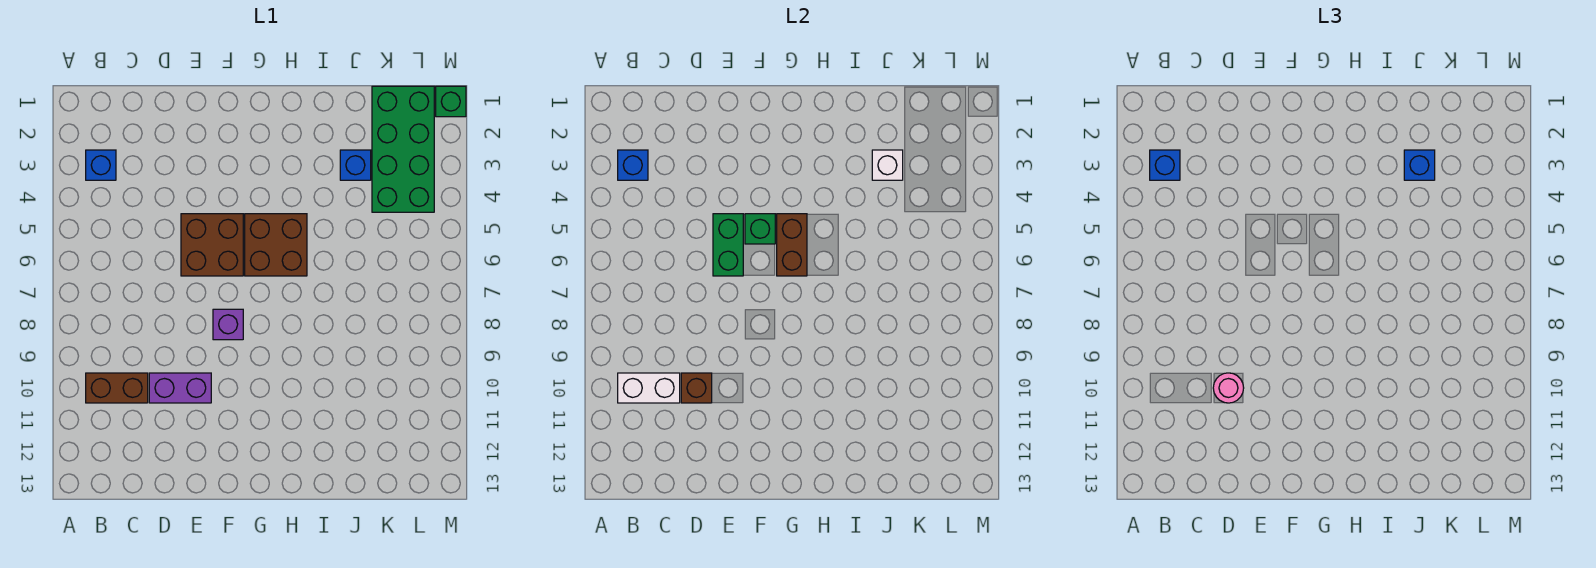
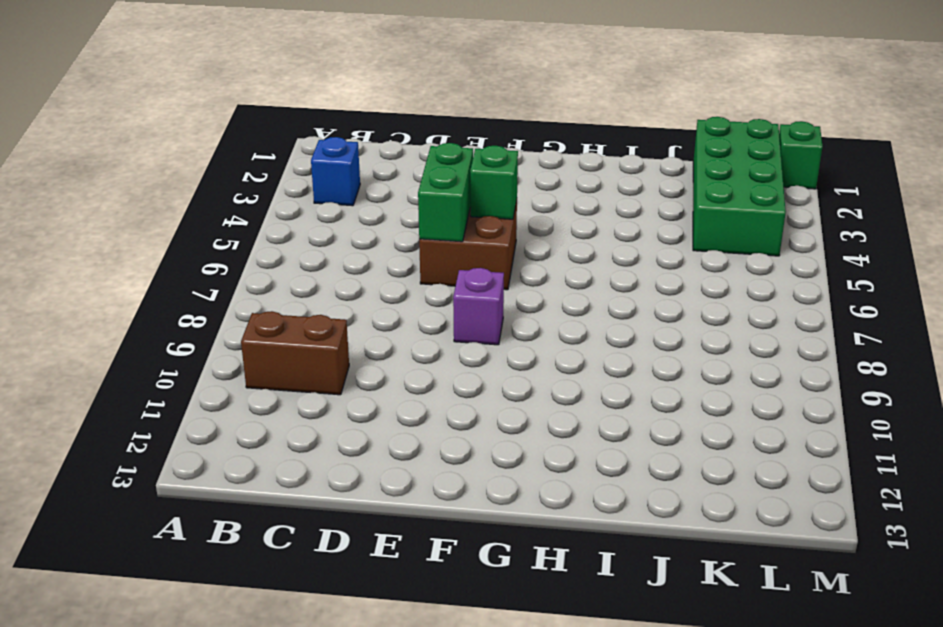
none -> purple 1x2 brick [149,373,211,403]
none -> brown 2x2 brick [245,214,307,276]
none -> blue 1x1 brick [340,150,371,180]

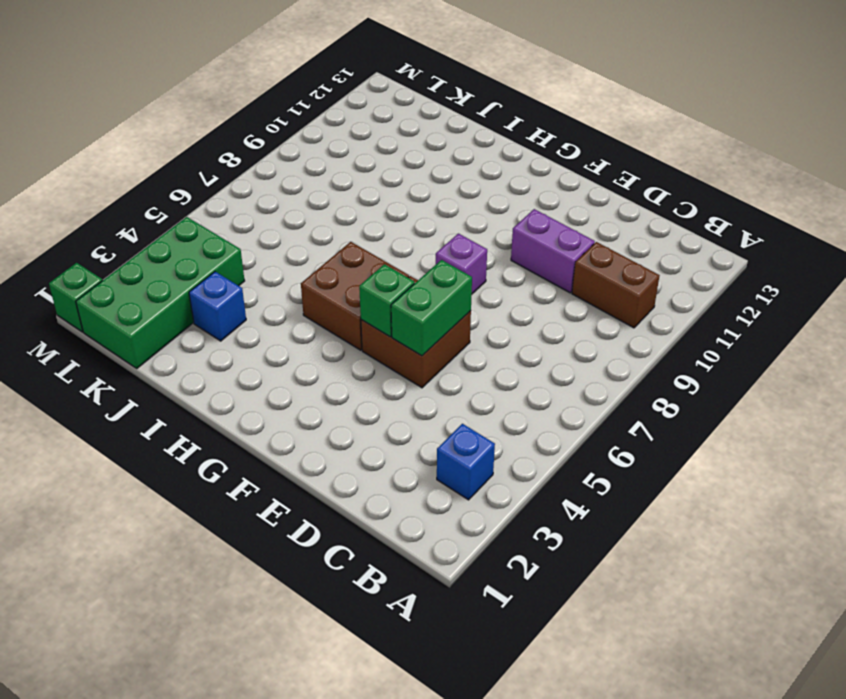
none -> blue 1x1 brick [618,150,648,180]
none -> white 1x2 brick [618,373,680,403]
none -> brown 1x1 brick [681,373,712,403]

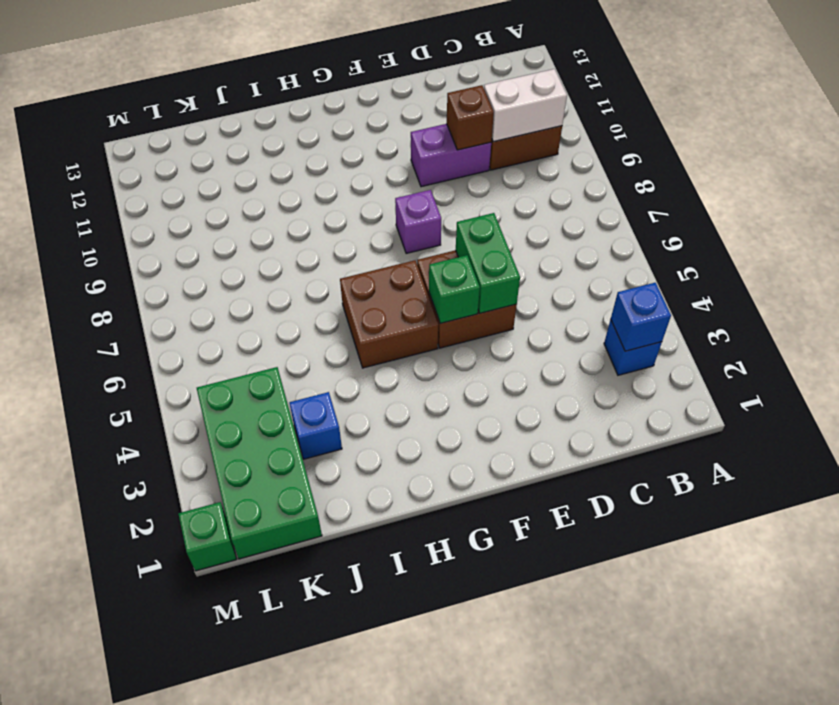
none -> brown 1x2 brick [777,214,807,276]
none -> white 1x1 brick [872,150,903,180]
none -> blue 1x1 brick [1150,150,1180,180]

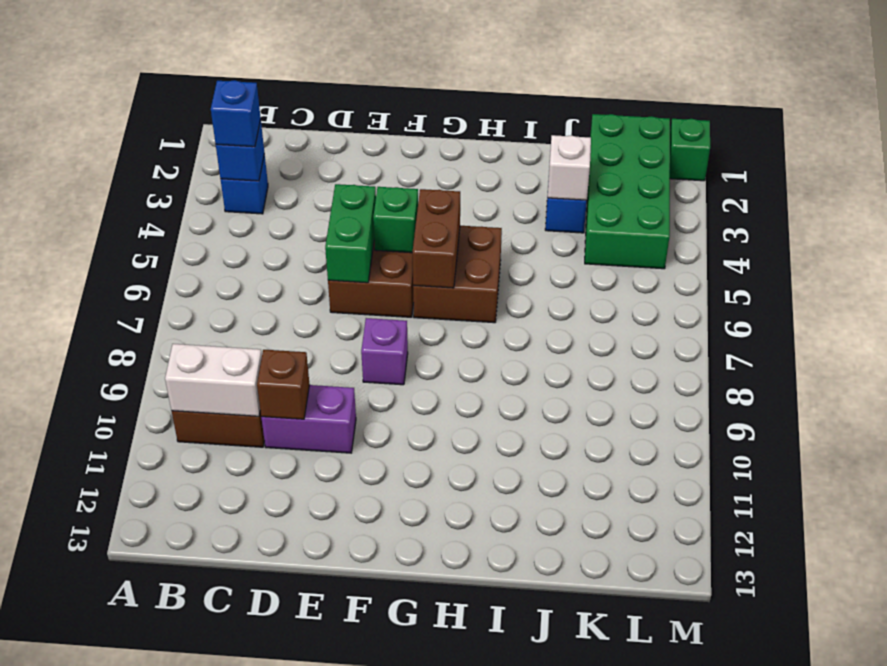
none -> pink 1x1 round brick [1213,373,1244,403]
none -> blue 1x1 brick [1404,150,1435,180]

